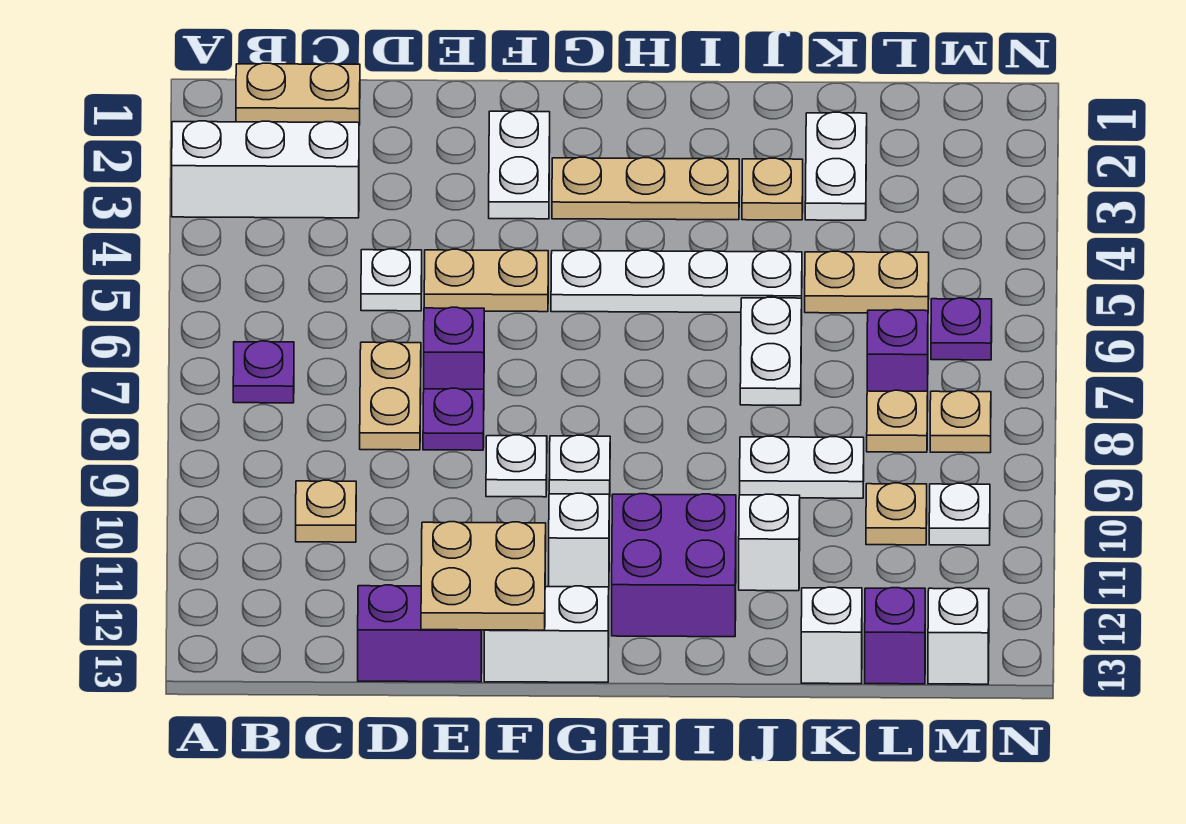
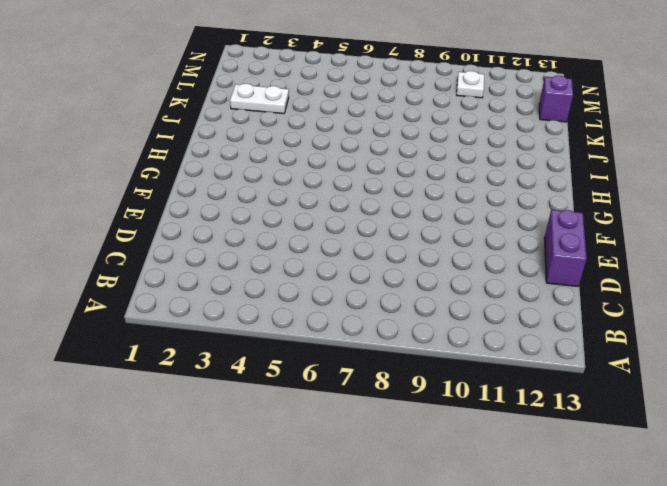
none -> white 1x3 brick [172,121,359,218]
none -> tan 1x2 plate [236,63,360,125]
none -> purple 1x1 plate [233,341,294,403]
none -> tan 1x1 plate [296,480,356,542]

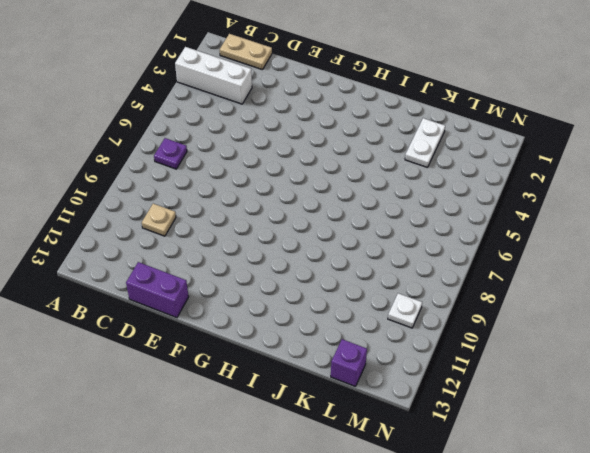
none -> white 1x1 plate [361,249,422,311]
none -> tan 1x2 plate [360,342,421,450]
none -> tan 1x2 plate [424,249,548,312]
none -> purple 1x1 brick [424,307,484,389]

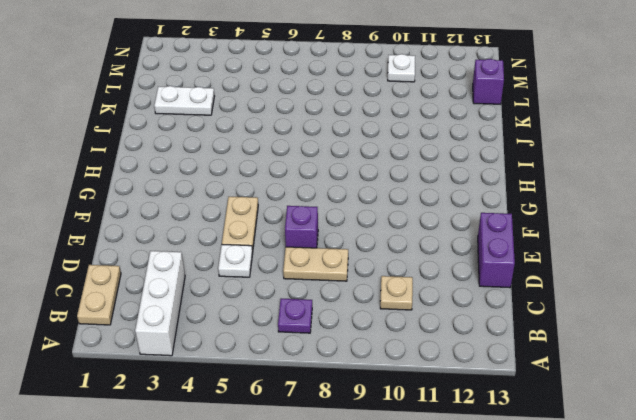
none -> purple 1x1 plate [423,388,484,450]
none -> white 1x2 plate [489,111,550,219]
none -> white 1x1 plate [486,435,547,497]
none -> white 1x2 brick [484,586,609,682]

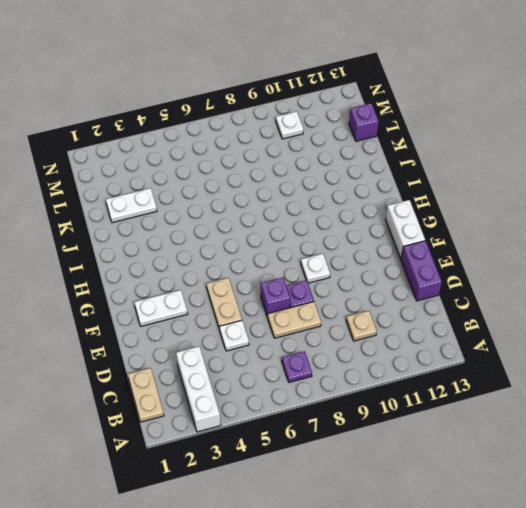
none -> tan 1x3 plate [552,157,739,220]
none -> white 1x4 plate [551,250,802,312]
none -> white 1x1 plate [549,435,610,497]
none -> white 1x1 brick [549,493,609,587]

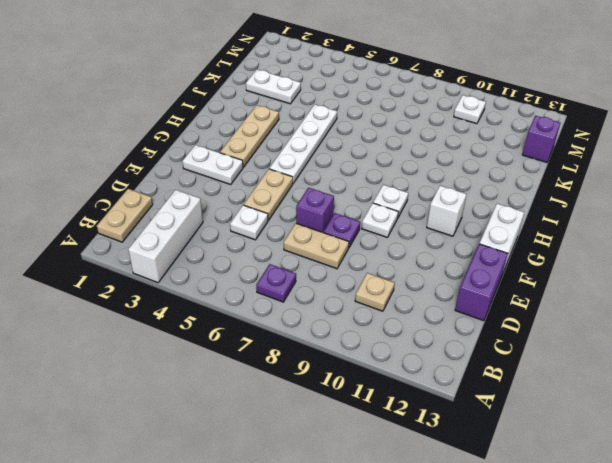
none -> purple 2x2 brick [612,494,736,637]
none -> tan 1x1 plate [742,158,803,220]
none -> white 1x2 plate [740,297,802,405]
none -> white 1x2 plate [740,436,864,498]

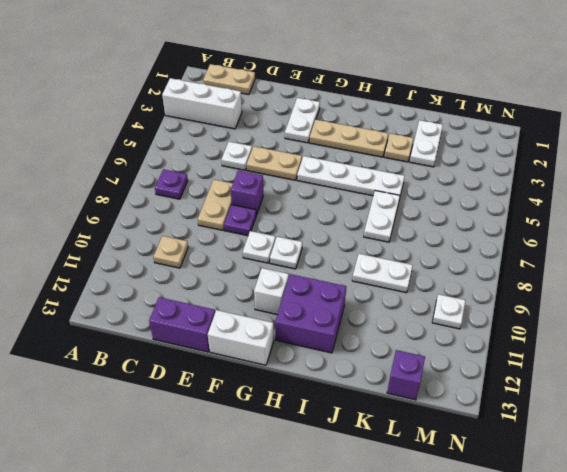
none -> white 1x1 brick [739,494,800,591]
none -> tan 1x2 plate [805,251,929,313]
none -> white 1x1 brick [801,587,862,684]
none -> purple 1x1 brick [867,310,928,391]

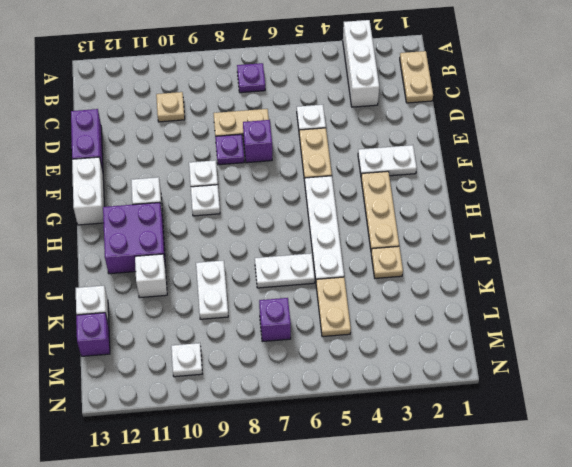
none -> white 1x2 plate [805,112,867,220]
none -> tan 1x1 plate [867,390,928,452]
none -> tan 1x1 plate [866,483,927,545]
none -> purple 1x1 plate [931,298,992,360]

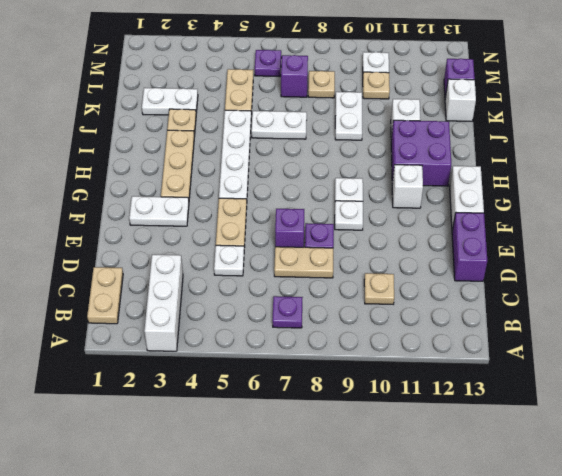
none -> tan 1x1 plate [930,391,991,453]
none -> white 1x1 brick [928,588,989,684]
none -> tan 2x2 plate [421,522,546,630]

